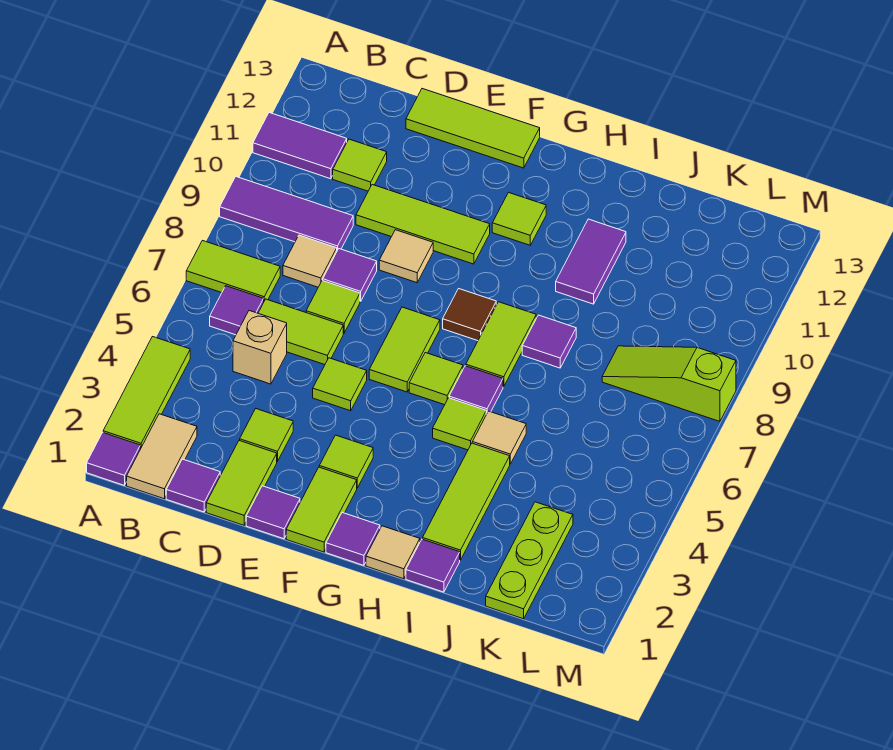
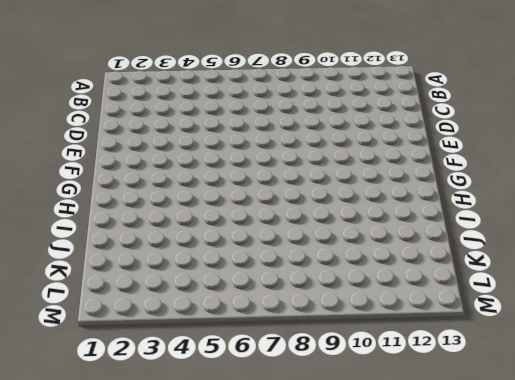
none -> purple 1x1 tile [87,433,140,485]
none -> lime 1x3 tile [103,337,190,449]
none -> lime 1x2 tile [186,241,280,301]
none -> purple 1x3 tile [220,177,353,251]

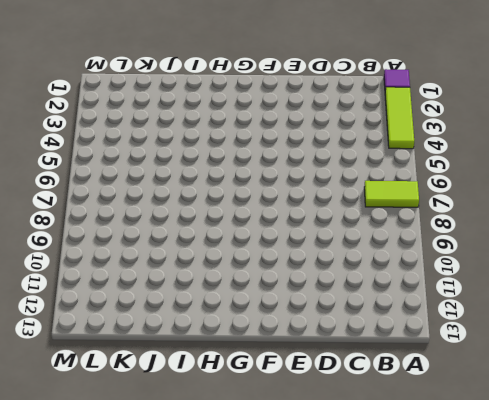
none -> purple 1x3 tile [220,177,353,251]
none -> purple 1x2 tile [253,113,347,179]
none -> tan 1x2 tile [127,414,197,499]
none -> purple 1x1 tile [210,286,264,335]

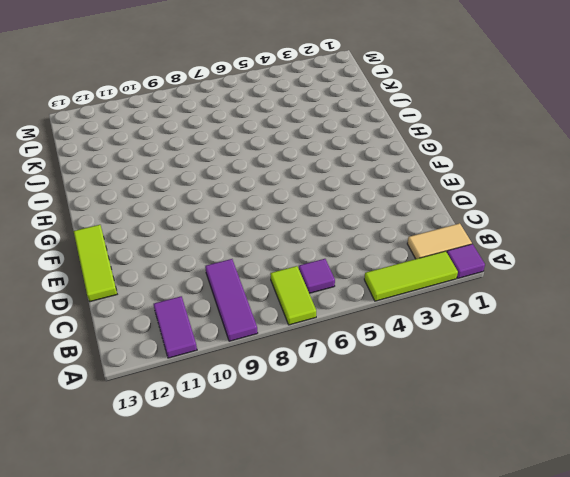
none -> purple 1x1 tile [166,459,220,512]
none -> tan 1x1 brick [233,311,287,384]
none -> lime 1x2 tile [258,299,343,365]
none -> tan 1x1 tile [283,235,337,287]

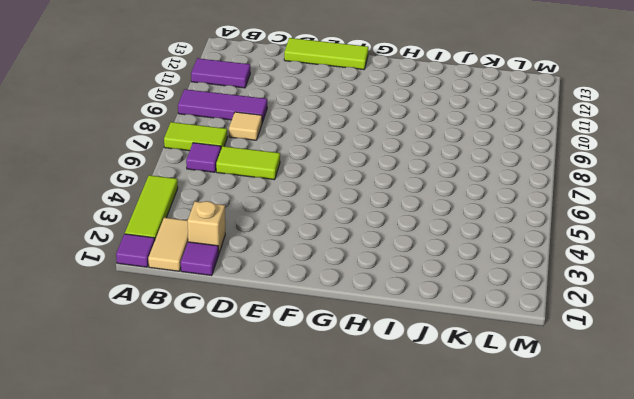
tan 1x1 brick [188,201,225,253] -> tan 1x1 brick moved to [233,311,287,384]
none -> lime 1x1 tile [333,139,387,191]
none -> lime 1x2 tile [206,440,277,525]
none -> lime 1x1 tile [240,409,293,461]
none -> lime 1x1 tile [306,280,360,333]

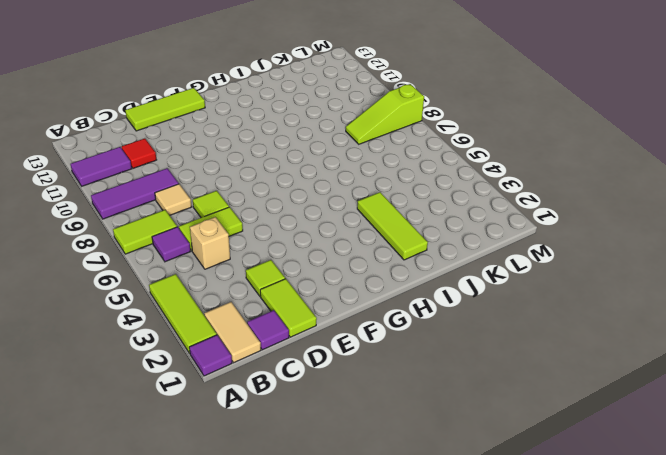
red 1x1 tile [122,139,156,168] -> lime 1x1 tile [333,139,387,191]
none -> purple 1x1 tile [323,249,377,301]
none -> lime 1x3 tile [356,185,490,264]
none -> purple 1x1 tile [246,486,300,539]
none -> lime 1x1 tile [313,358,367,411]

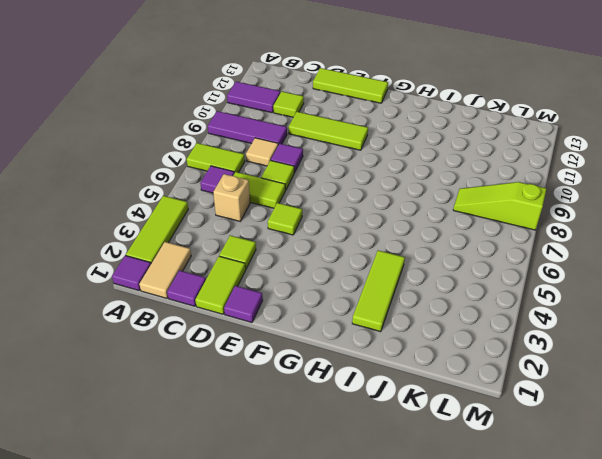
none -> tan 1x1 tile [379,230,433,283]
none -> lime 1x2 tile [286,467,357,552]
none -> lime 1x1 tile [319,435,373,488]
none -> lime 1x2 tile [369,307,440,392]

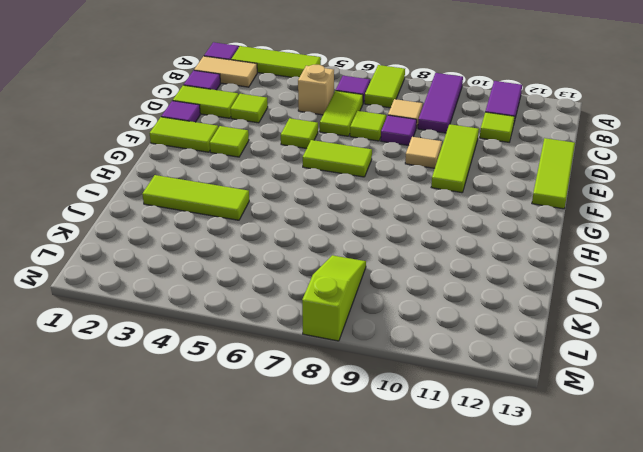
none -> purple 1x1 tile [326,513,380,565]
none -> lime 1x1 tile [409,353,463,405]
none -> brown 1x1 tile [443,289,496,341]
none -> lime 1x1 tile [492,193,546,245]

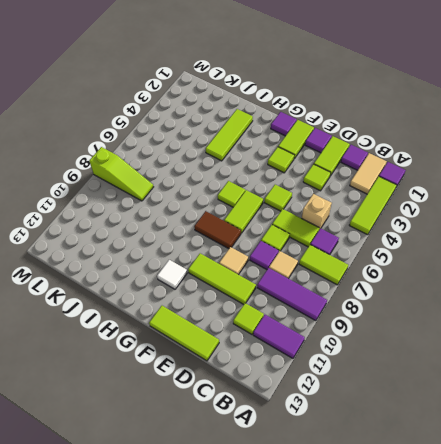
brown 1x2 tile [194,211,241,249] -> brown 1x1 tile [443,289,496,341]
white 1x1 tile [157,260,187,289] -> lime 1x1 tile [492,193,546,245]
none -> tan 1x1 tile [366,526,420,579]
none -> lime 1x1 tile [433,398,486,450]
none -> purple 1x1 tile [449,366,503,414]
none -> lime 1x2 tile [466,302,536,387]

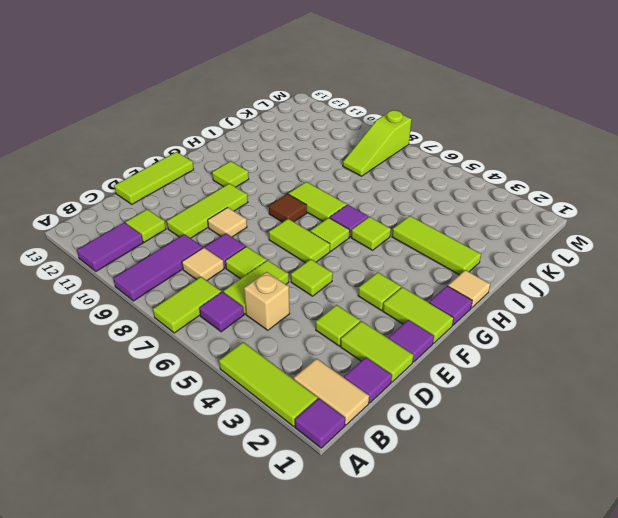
none -> purple 1x1 tile [406,539,460,592]
none -> tan 1x1 tile [472,411,526,464]
none -> purple 1x1 tile [522,315,576,368]
none -> purple 1x2 tile [556,219,626,304]

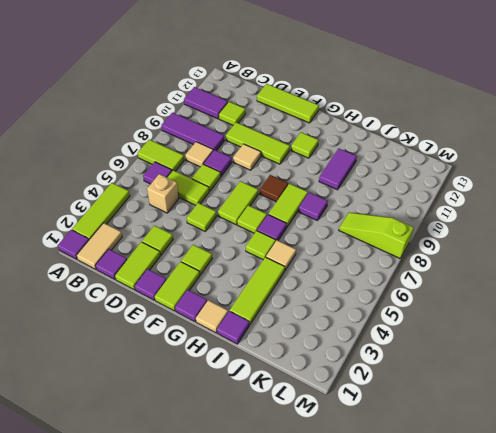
none -> lime 1x3 plate [486,502,573,619]

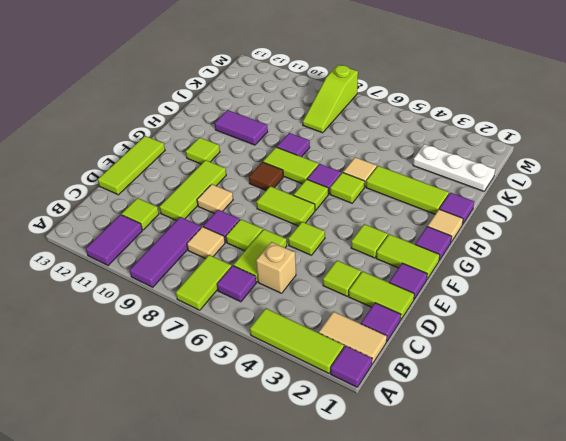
white 1x3 plate [413,144,495,191] -> lime 1x3 plate [486,502,573,619]

